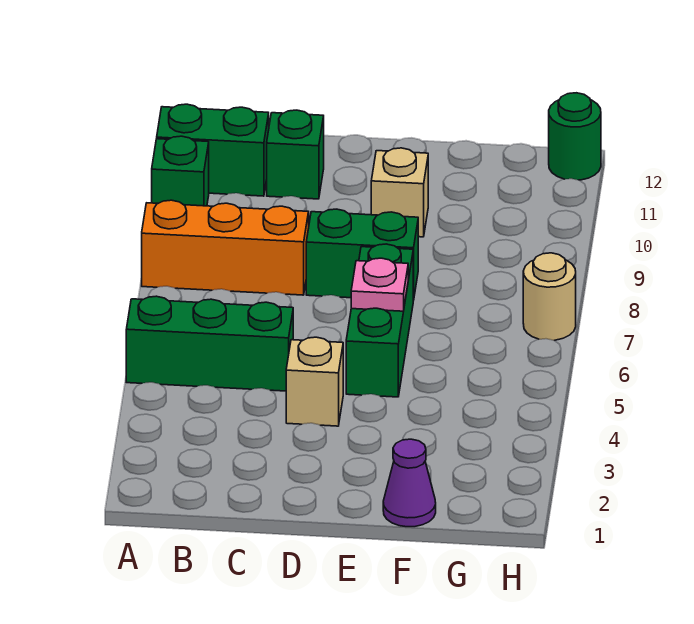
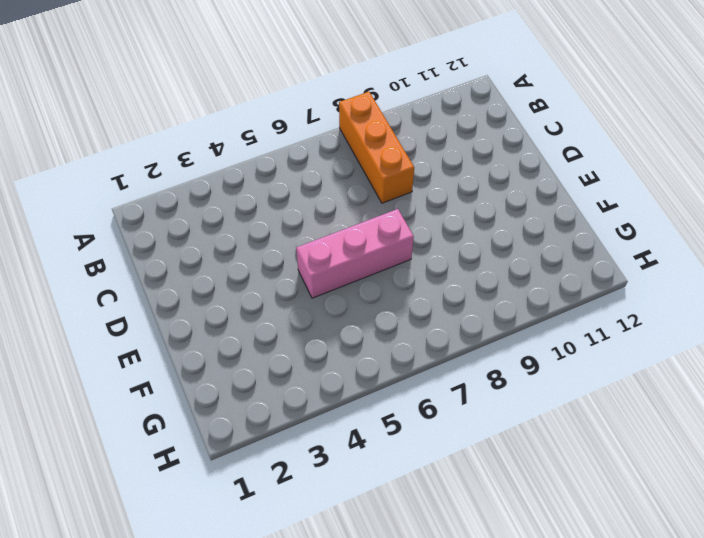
pink 1x3 brick [296,209,414,298] -> green 1x3 brick [346,244,413,397]
none -> green 1x3 brick [126,296,293,391]
none -> green 1x1 brick [152,136,209,206]
none -> green 1x2 brick [157,104,269,196]

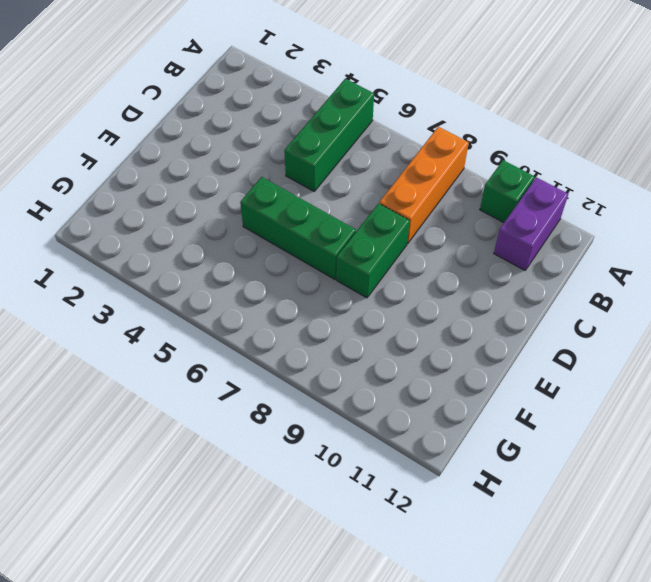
purple 1x2 brick [494,177,568,270] -> green 1x2 brick [157,104,269,196]
none -> green 1x1 brick [267,110,324,199]
none -> tan 1x1 brick [286,337,343,426]
none -> tan 1x1 brick [371,148,428,237]

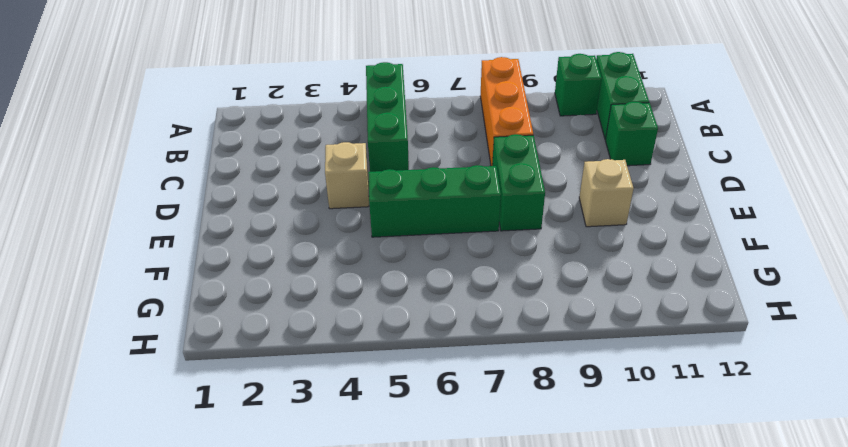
none -> purple 1x1 cone [383,439,436,527]
none -> tan 1x1 round brick [523,253,576,340]
none -> green 1x1 round brick [549,93,601,180]

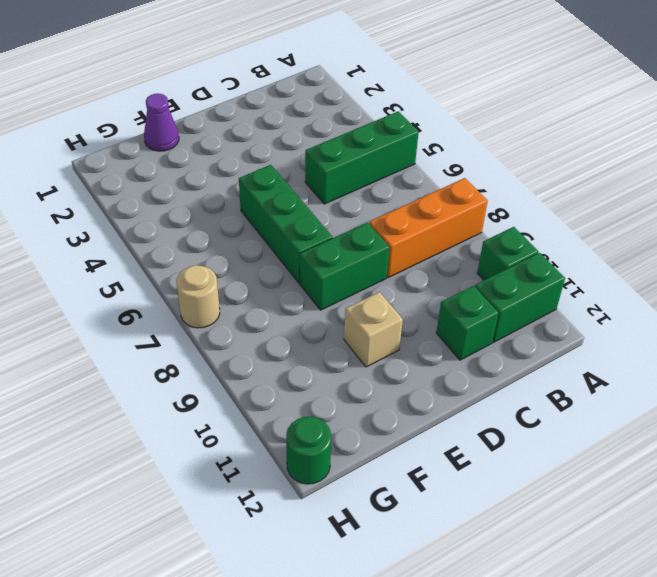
none -> tan 1x1 brick [286,337,343,426]
none -> pink 1x1 plate [351,258,408,311]

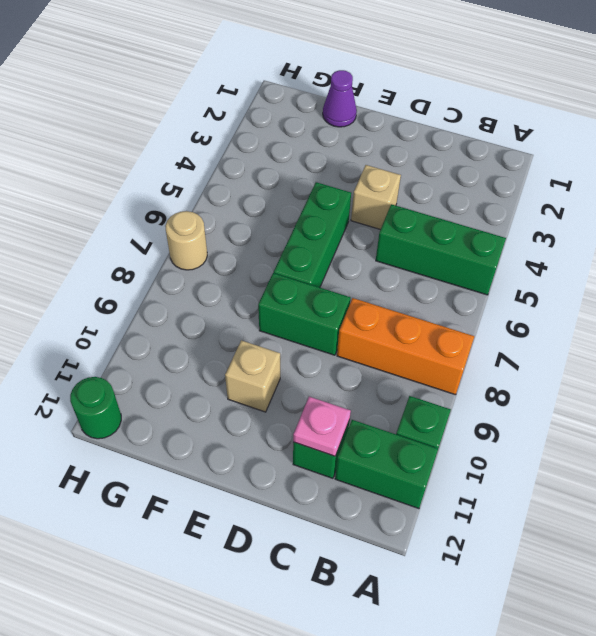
pink 1x1 plate [293,397,351,456] -> pink 1x1 plate moved to [351,258,408,311]

